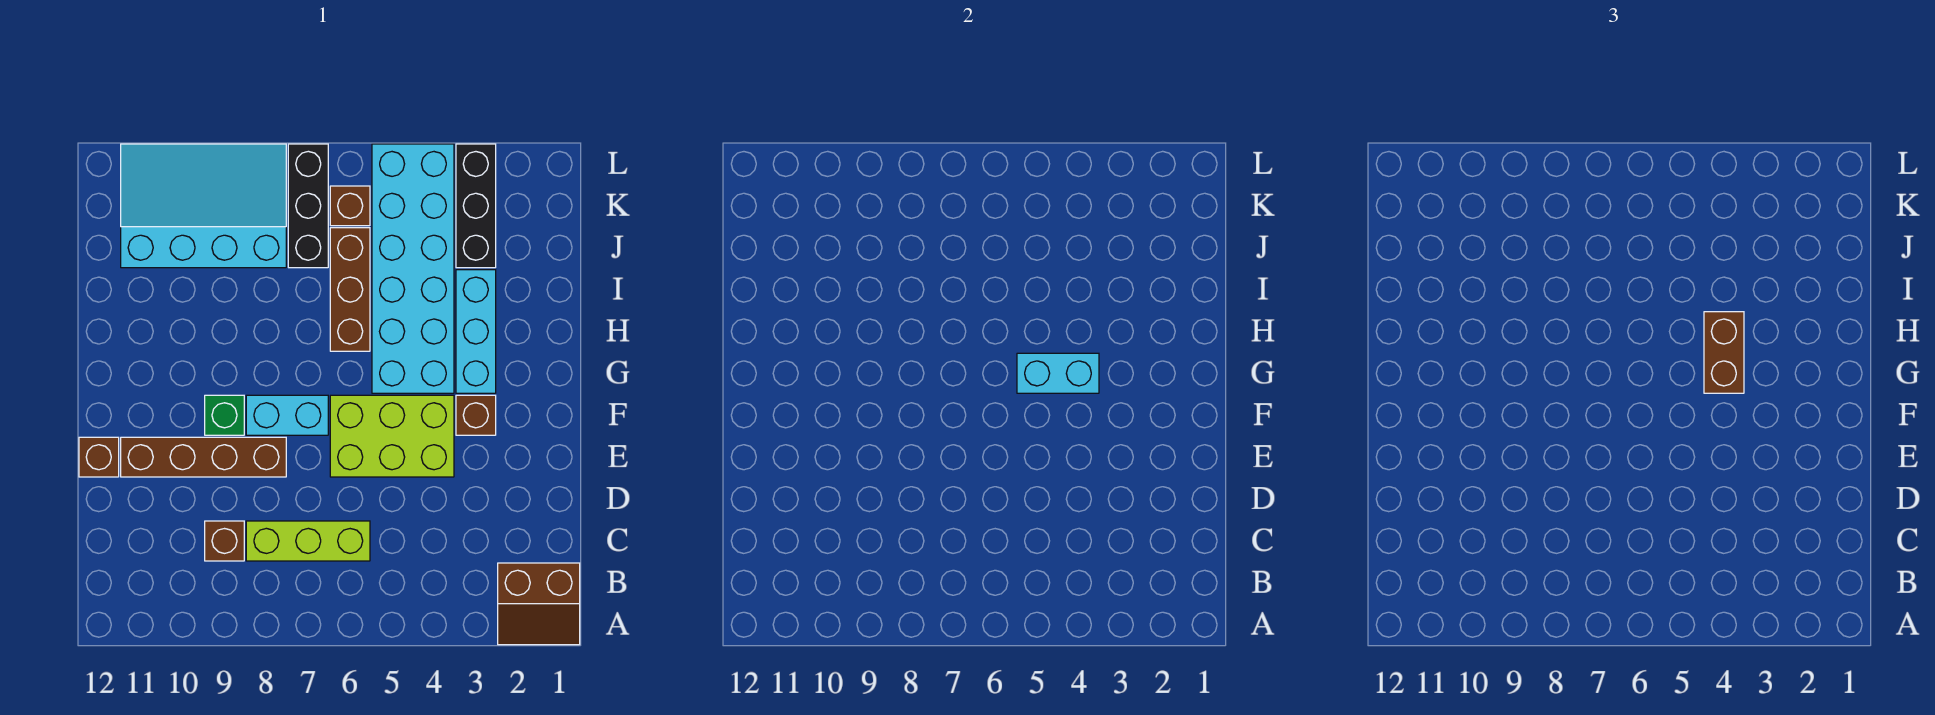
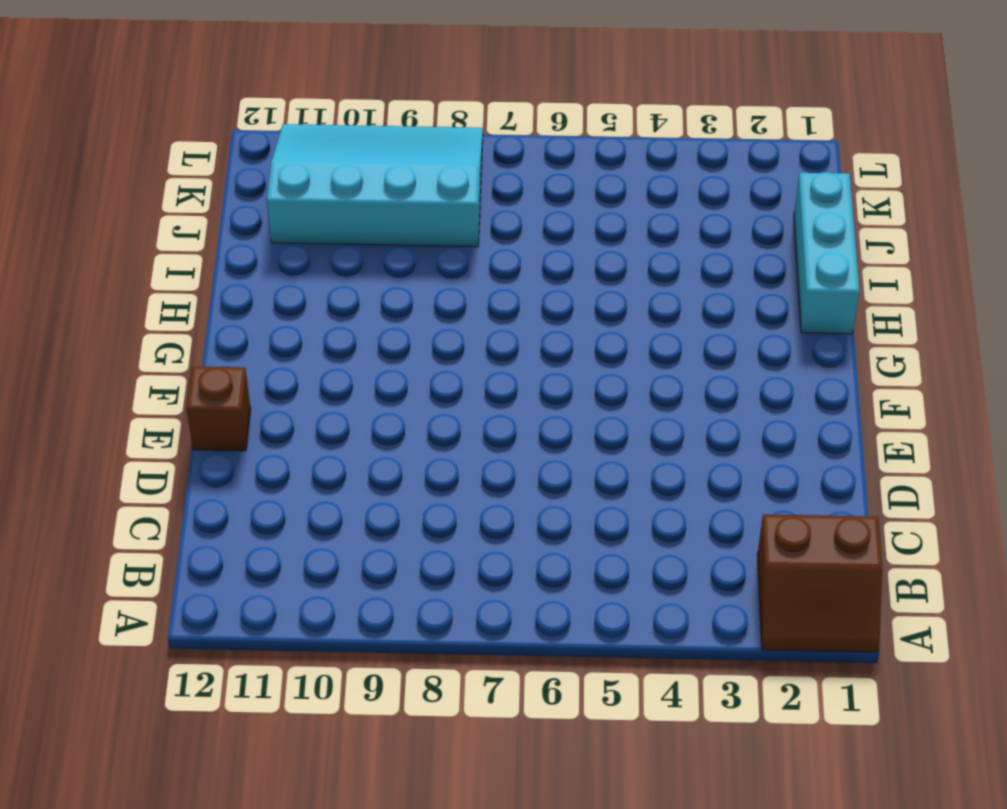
cyan 1x3 brick [794,172,860,334] -> cyan 1x3 brick moved to [456,270,496,393]
none -> lime 1x3 brick [246,521,370,561]
none -> brown 1x1 brick [205,521,244,561]
none -> lime 2x3 brick [330,395,454,477]

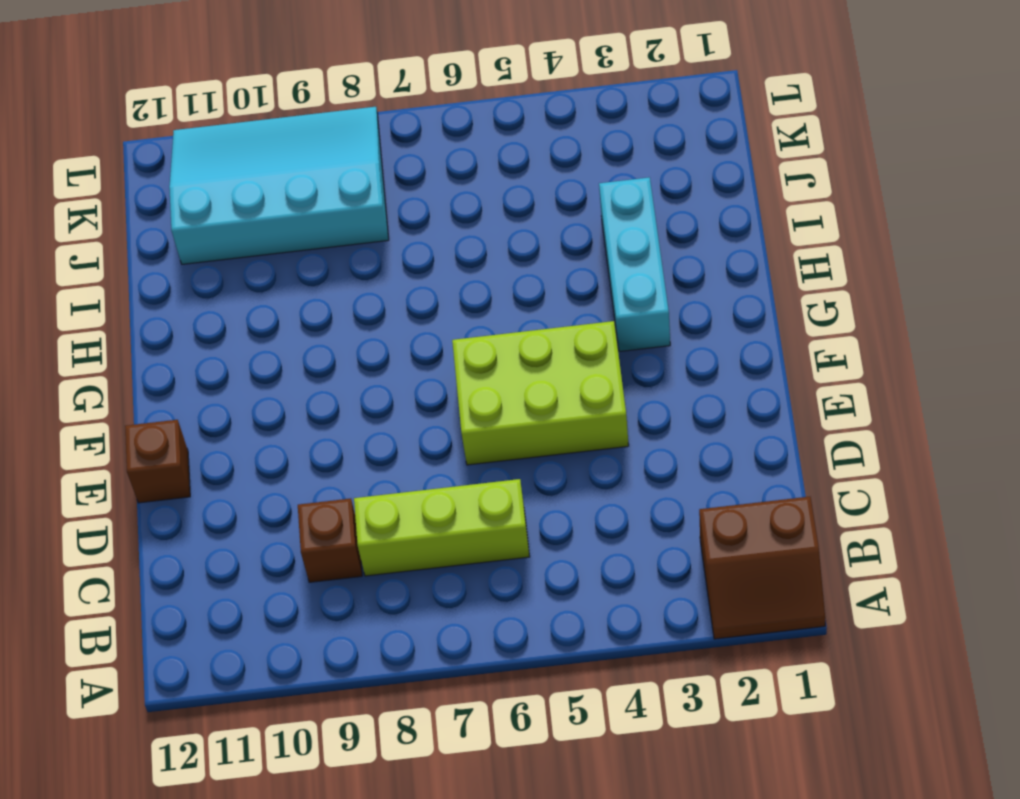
none -> brown 1x4 brick [121,437,286,477]
none -> brown 1x1 brick [456,395,496,435]
none -> cyan 1x2 brick [246,395,328,435]

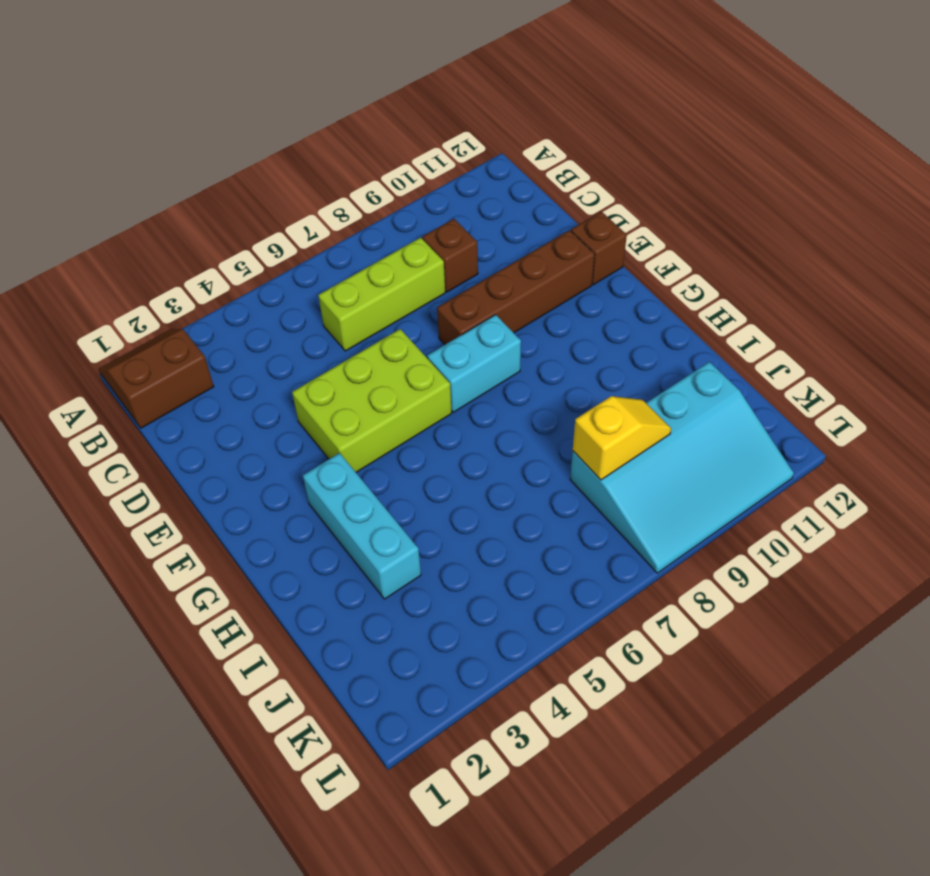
yellow 1x2 slope [573,396,671,480] -> none
none -> brown 1x1 brick [456,395,496,435]
none -> green 1x1 brick [205,395,244,435]
none -> cyan 2x6 brick [372,144,454,393]

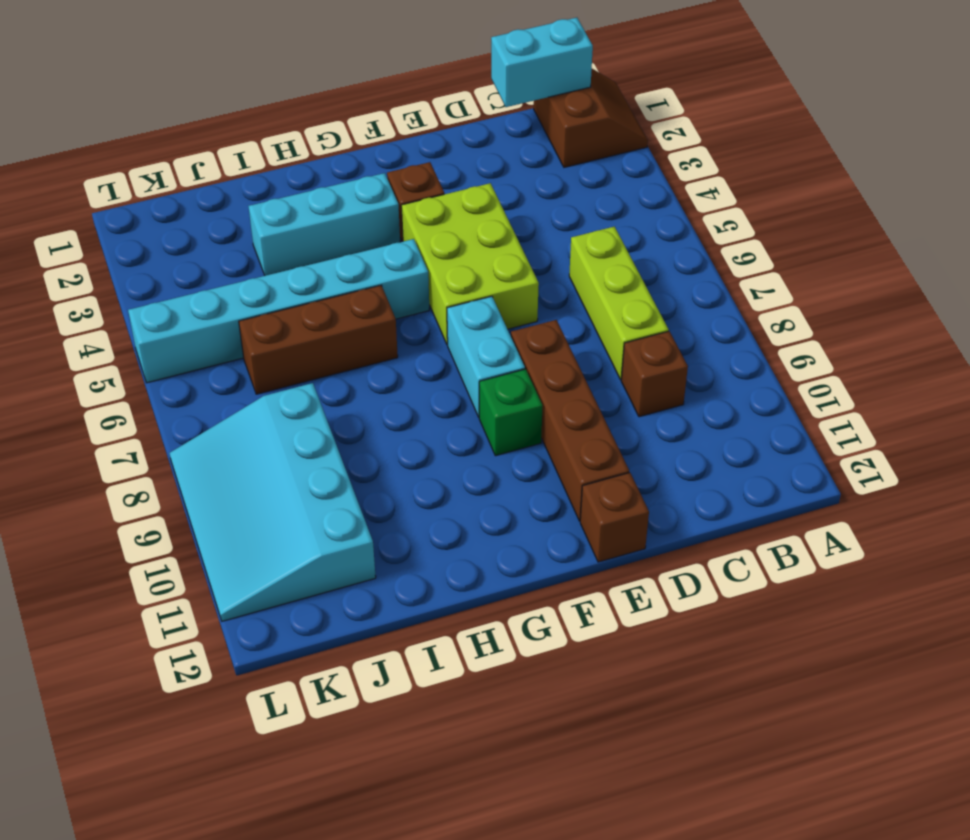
cyan 1x2 brick [491,18,593,107] -> cyan 1x2 brick turned to [1017,353,1099,393]
cyan 1x6 brick [128,239,429,383] -> cyan 2x6 brick [372,144,454,393]
none -> black 1x3 brick [456,144,496,268]
none -> black 1x3 brick [288,144,328,268]
none -> brown 1x1 brick [330,186,370,226]

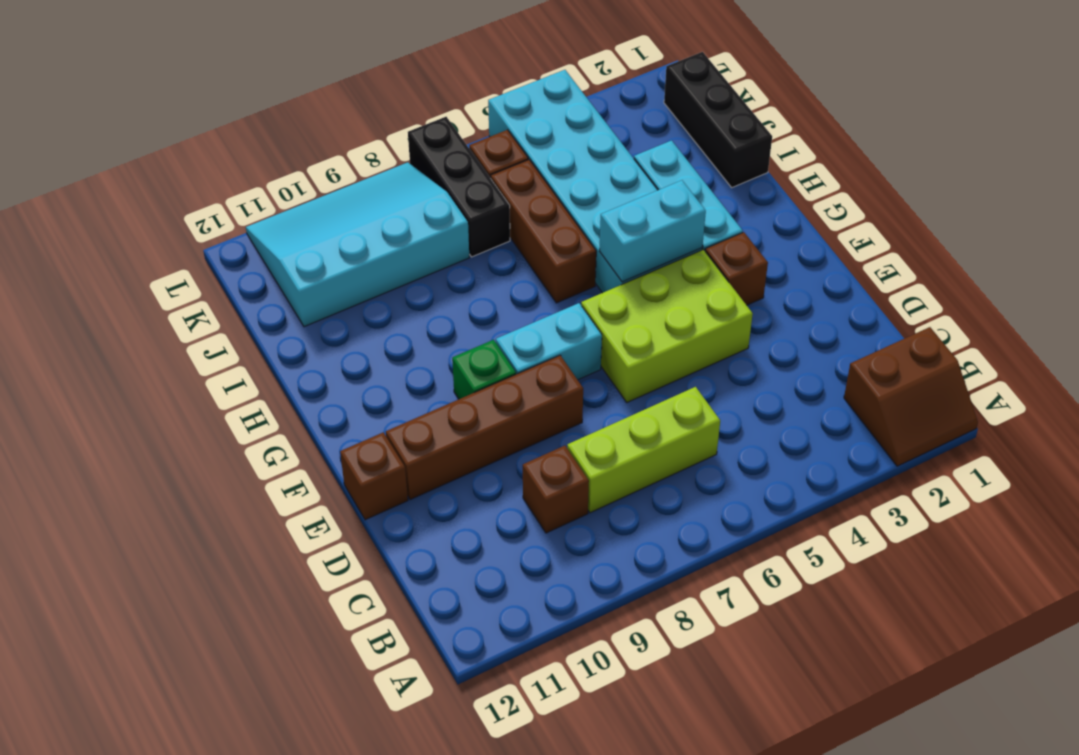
black 1x3 brick [664,52,772,187] -> black 1x3 brick moved to [456,144,496,268]
none -> brown 1x2 brick [1704,312,1744,393]

